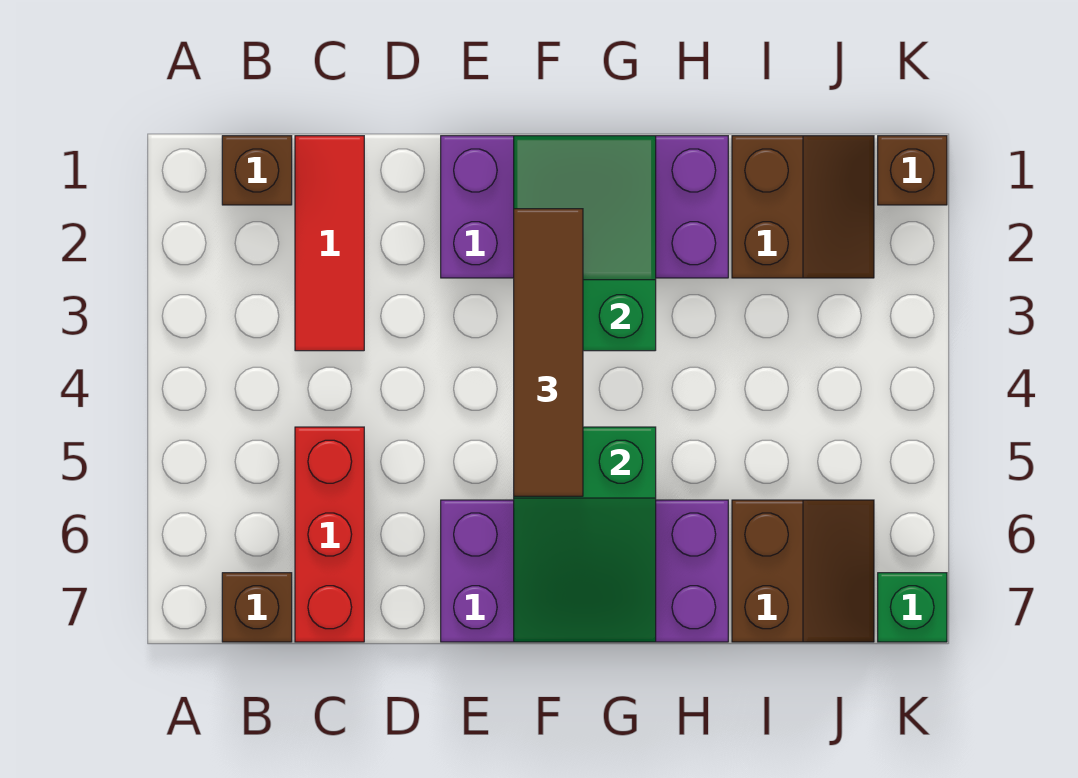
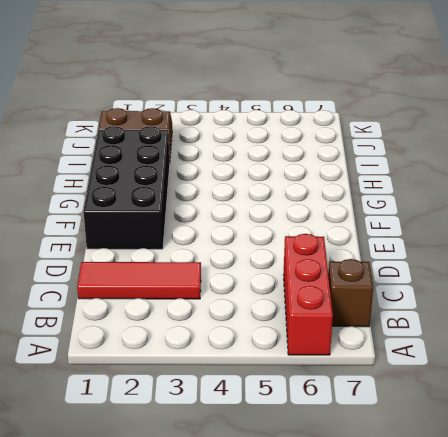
red 1x3 brick [284,234,333,355] -> red 1x3 brick turned to [295,427,364,642]
black 2x4 brick [83,126,170,249] -> purple 2x4 brick [441,136,728,278]
none -> brown 1x1 brick [222,136,292,205]
none -> purple 2x4 brick [441,500,728,642]
none -> brown 2x2 slope [732,500,874,642]

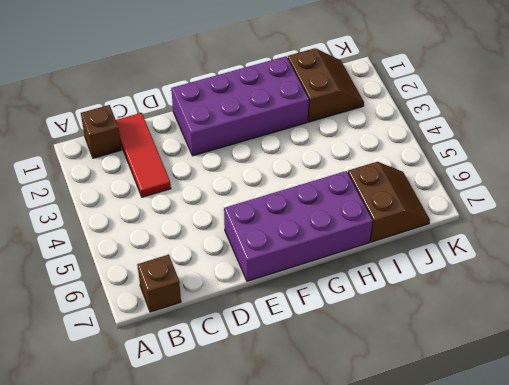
none -> red 1x3 brick [295,427,364,642]
none -> brown 1x1 brick [878,136,947,205]
none -> green 1x1 brick [878,573,947,642]

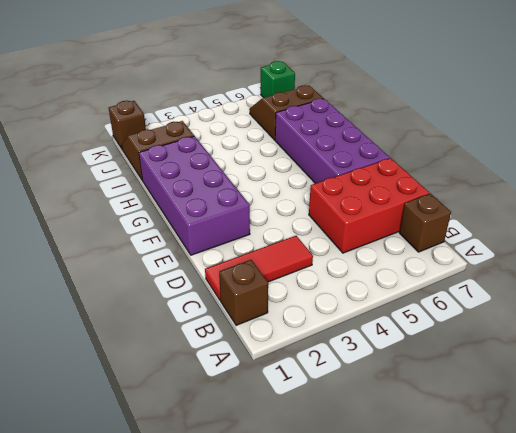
red 2x3 brick [309,158,429,253] -> red 1x3 brick [295,427,364,642]
none -> green 2x3 slope [514,136,656,351]
none -> green 2x3 slope [514,427,656,642]
none -> brown 1x4 tile [514,209,583,496]

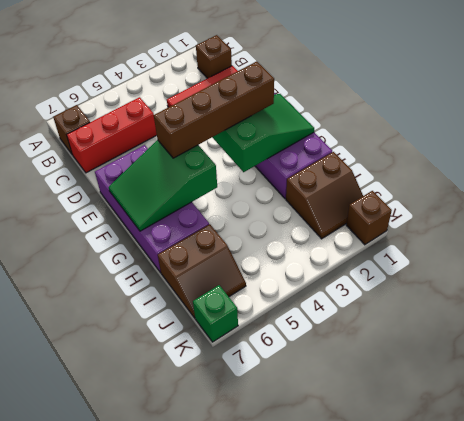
brown 1x4 brick [154,61,274,158] -> brown 1x4 tile [514,209,583,496]

